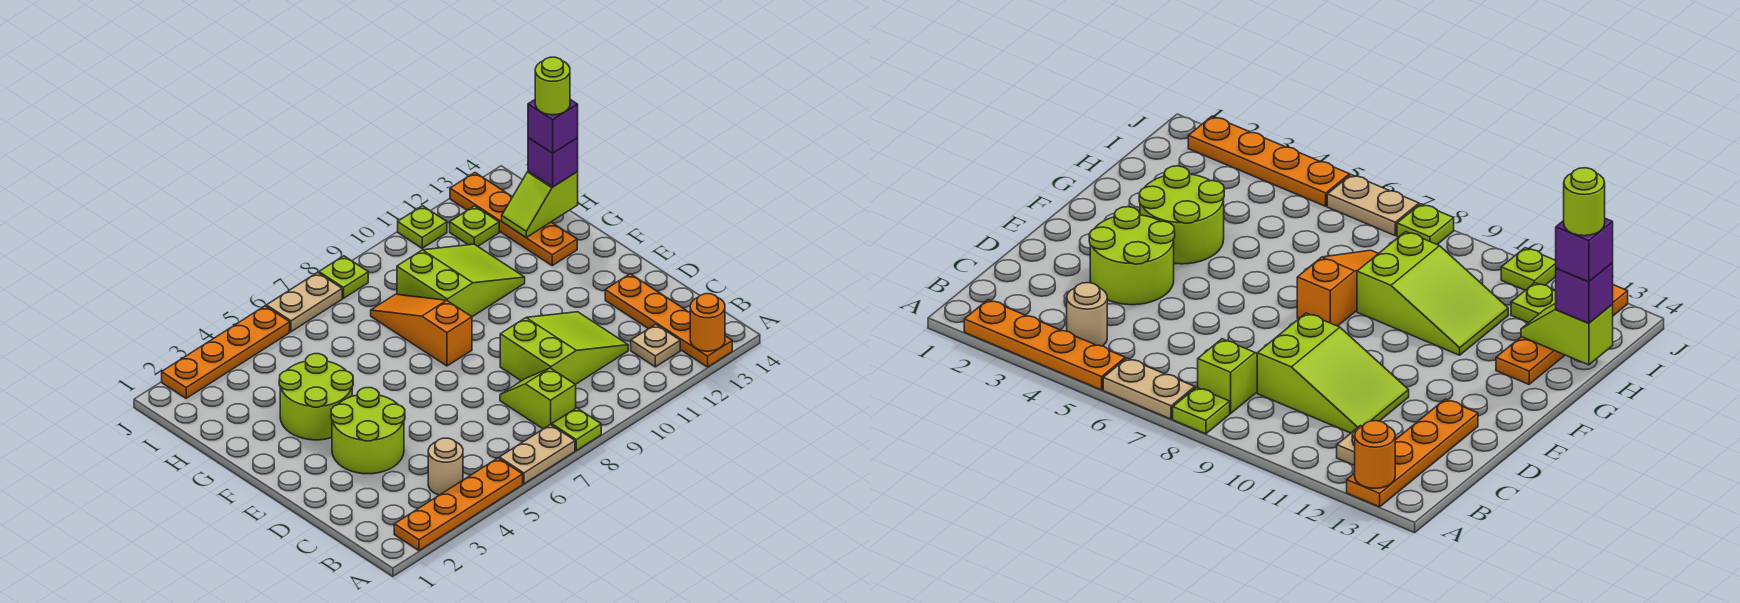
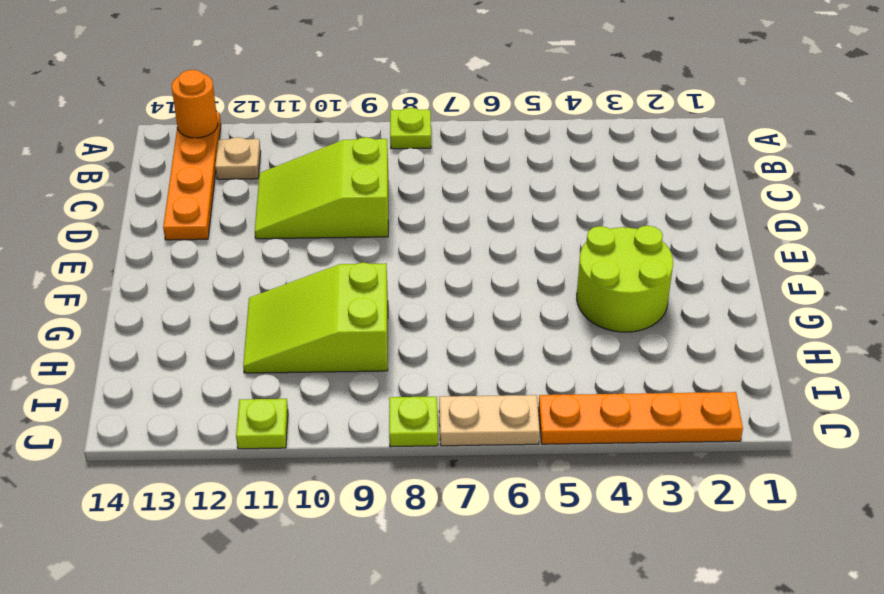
none -> orange 1x4 plate [394,458,523,551]
none -> tan 1x2 plate [499,425,575,484]
none -> tan 1x1 round brick [428,438,463,495]

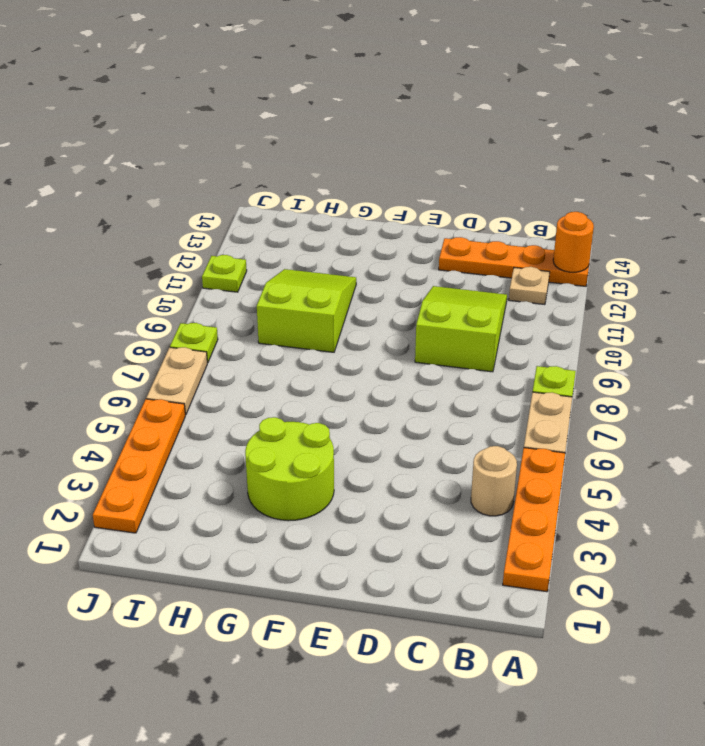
none -> lime 1x2 slope [500,368,576,429]
none -> lime 2x2 round brick [331,388,405,474]
none -> orange 1x3 slope [371,294,472,366]

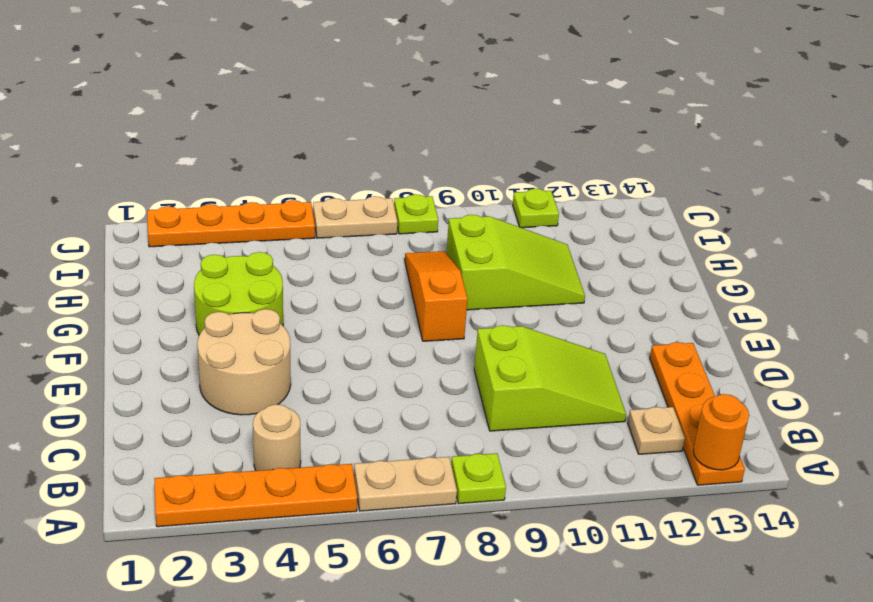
tan 2x2 round brick [198,309,291,415] -> lime 2x2 round brick [331,388,405,474]
none -> lime 1x2 slope [500,368,576,429]
none -> orange 1x4 plate [450,173,577,266]
none -> lime 1x1 plate [450,206,499,246]

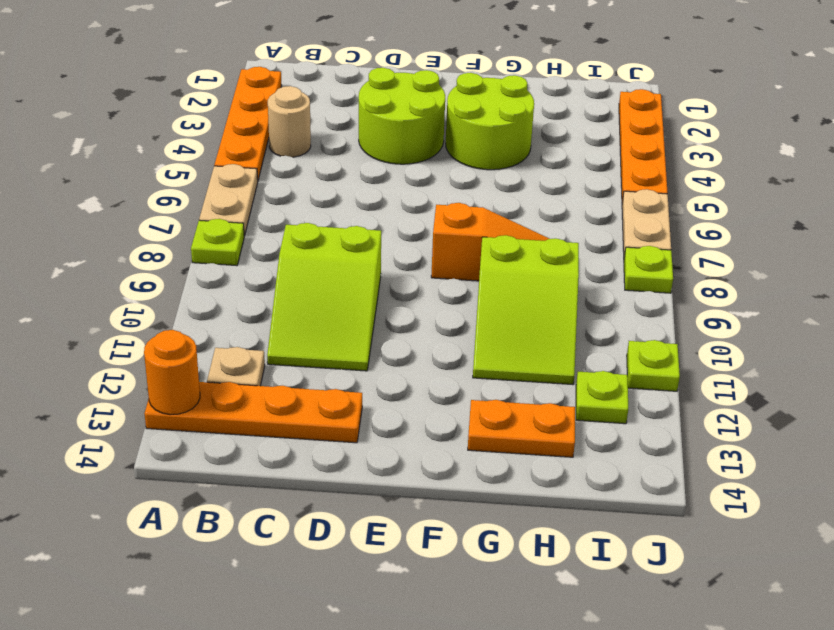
orange 1x2 plate [468,400,575,457] -> orange 1x4 plate [450,173,577,266]
none -> lime 1x2 slope [500,368,576,429]
none -> lime 1x2 slope [502,171,578,237]
none -> purple 1x1 brick [528,138,578,187]

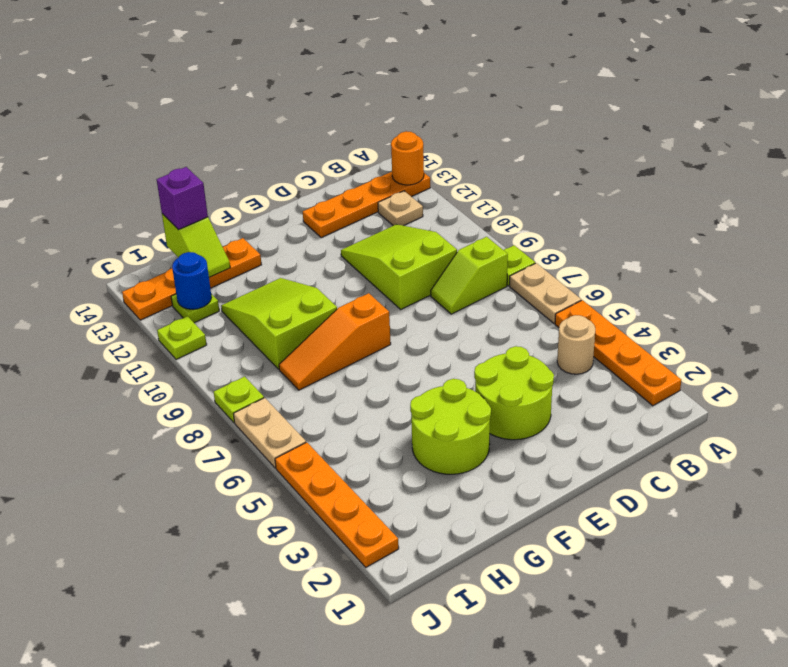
blue 1x1 round brick [172,252,212,309] -> none
none -> purple 1x1 brick [528,99,578,153]
none -> lime 1x1 round brick [535,57,570,115]

